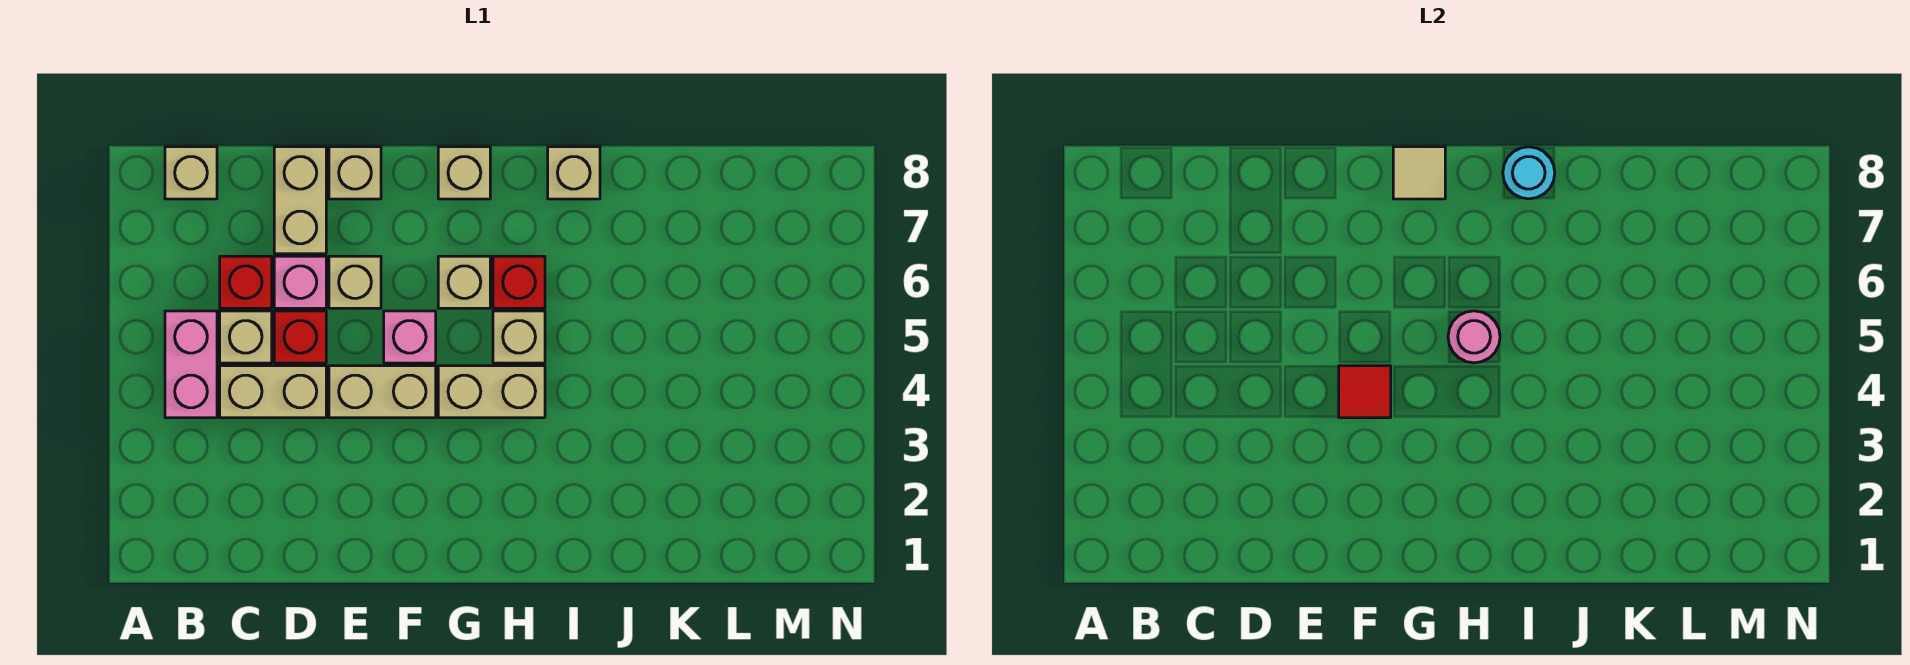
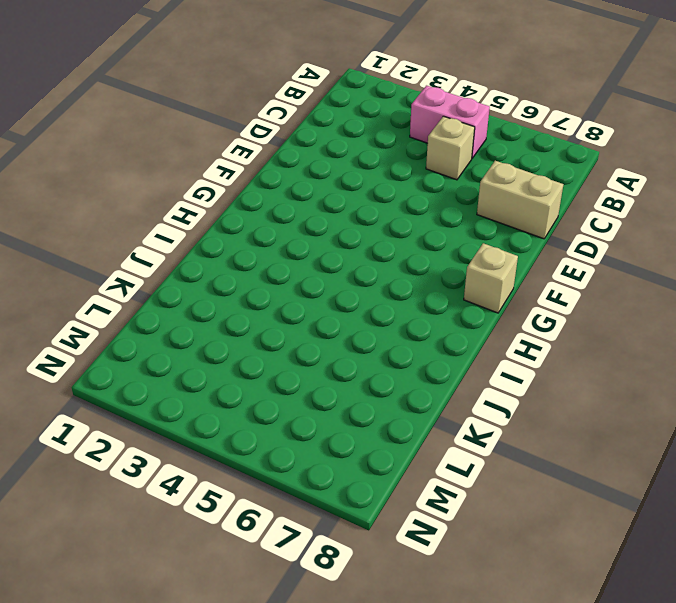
none -> tan 1x1 brick [165,147,217,199]
none -> tan 1x2 brick [220,366,326,418]
none -> red 1x1 brick [220,256,272,308]

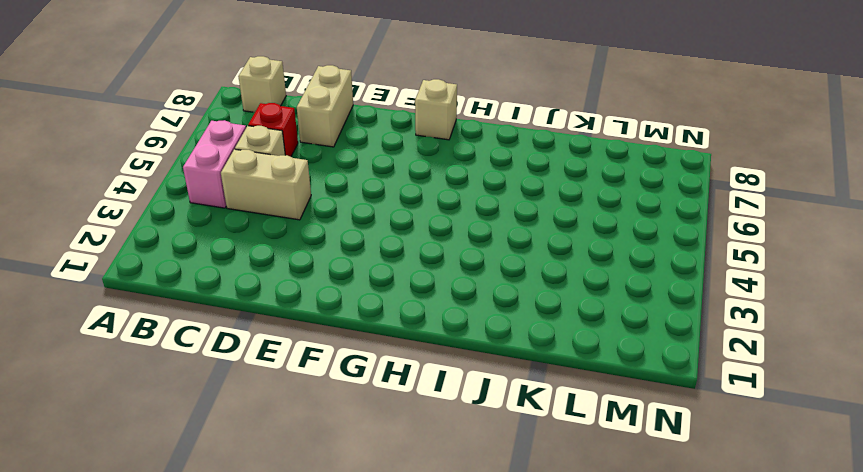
none -> red 1x1 brick [274,311,326,363]
none -> pink 1x1 brick [274,256,326,308]
none -> tan 1x2 brick [329,366,436,418]

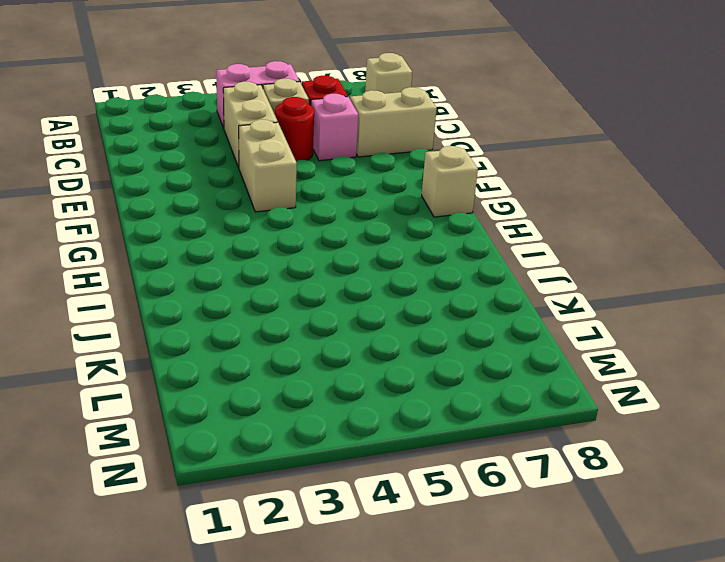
red 1x1 round brick [275,97,314,161] -> red 1x1 brick [274,311,326,363]
none -> tan 1x1 brick [329,256,381,308]
none -> tan 1x1 brick [329,147,381,199]
none -> pink 1x1 brick [384,311,436,363]

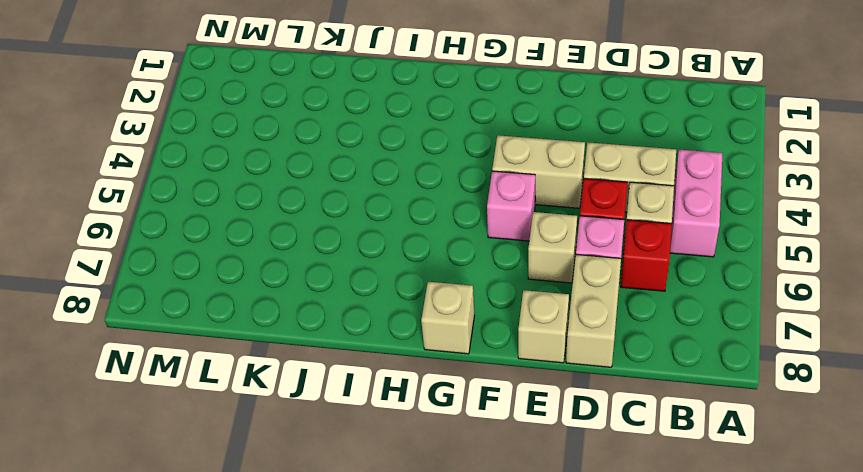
none -> tan 1x1 brick [165,147,217,199]
none -> tan 1x2 brick [438,366,545,418]
none -> tan 1x1 brick [438,256,490,308]

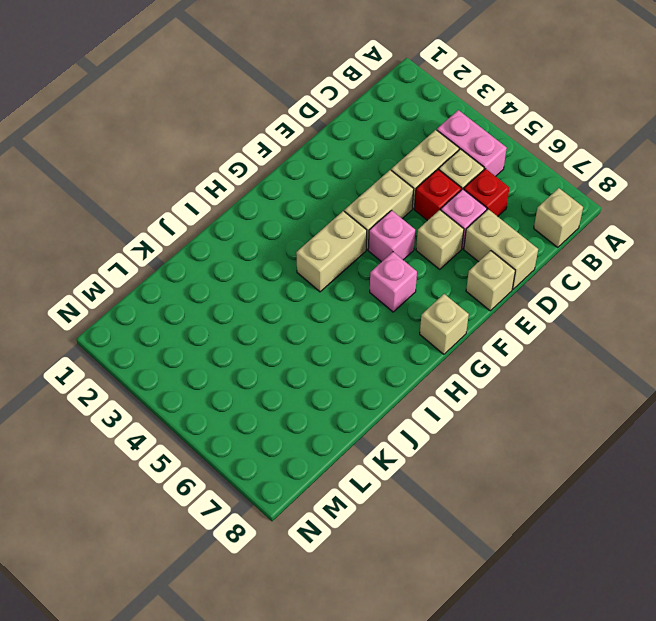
pink 1x1 brick [370,252,417,312] -> tan 1x1 brick [438,256,490,308]
none -> tan 1x1 brick [493,311,545,363]
none -> red 1x1 brick [493,256,545,308]
none -> tan 1x1 brick [548,147,600,199]

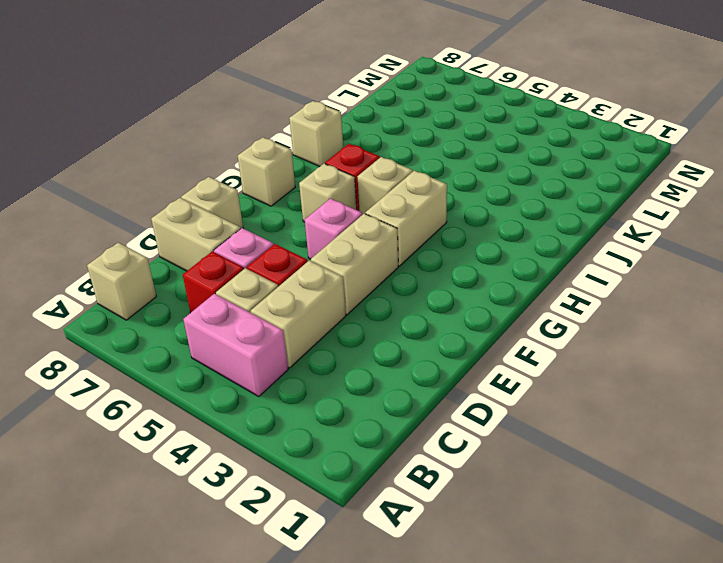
none -> tan 1x1 brick [329,256,381,308]
none -> red 1x1 tile [1339,366,1391,418]
none -> tan 1x1 tile [1393,147,1445,199]

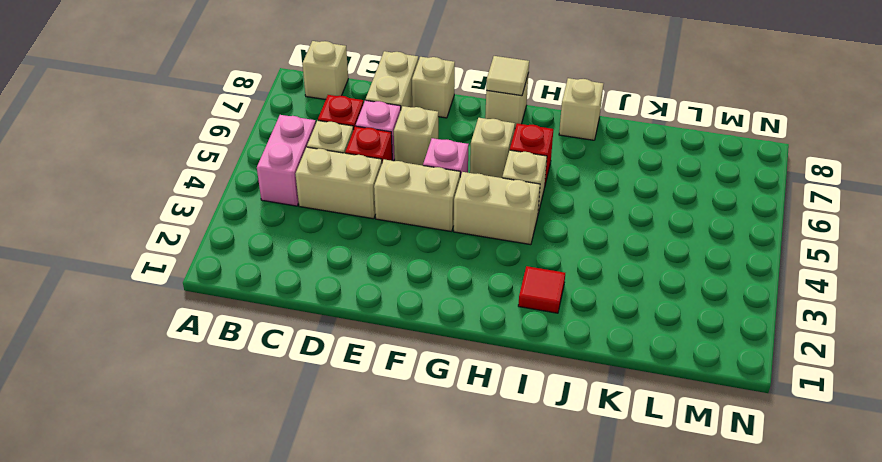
red 1x1 tile [518,266,565,313] -> red 1x1 tile moved to [1339,366,1391,418]
none -> pink 1x1 round brick [1448,311,1500,363]
none -> cyan 1x1 round brick [1503,147,1555,199]

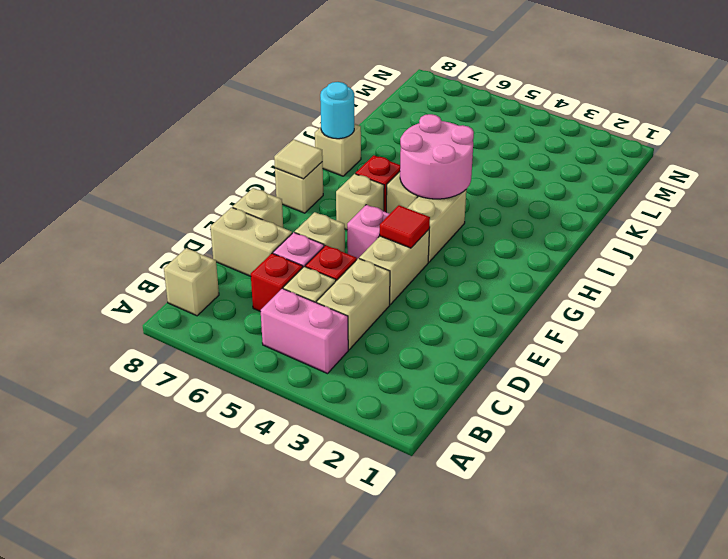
pink 2x2 round brick [400,114,474,199] -> pink 1x1 round brick [1448,311,1500,363]

